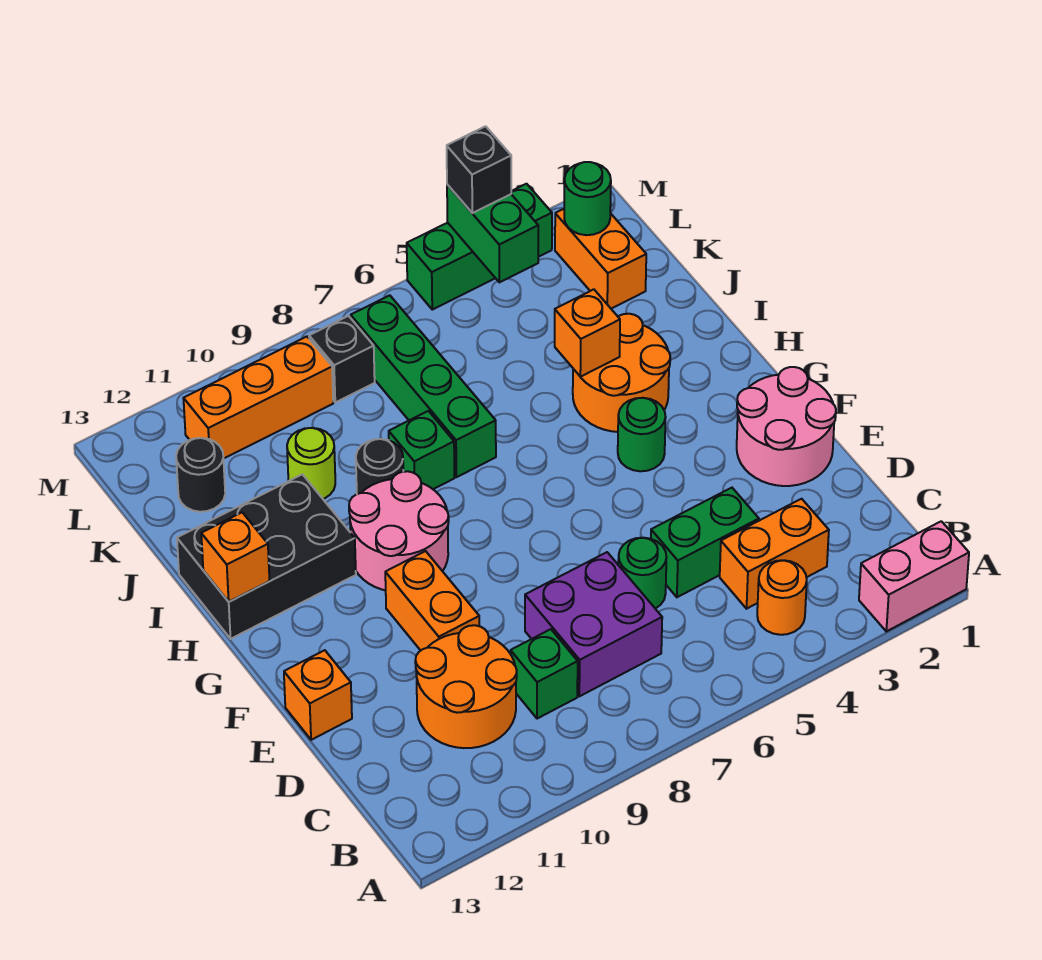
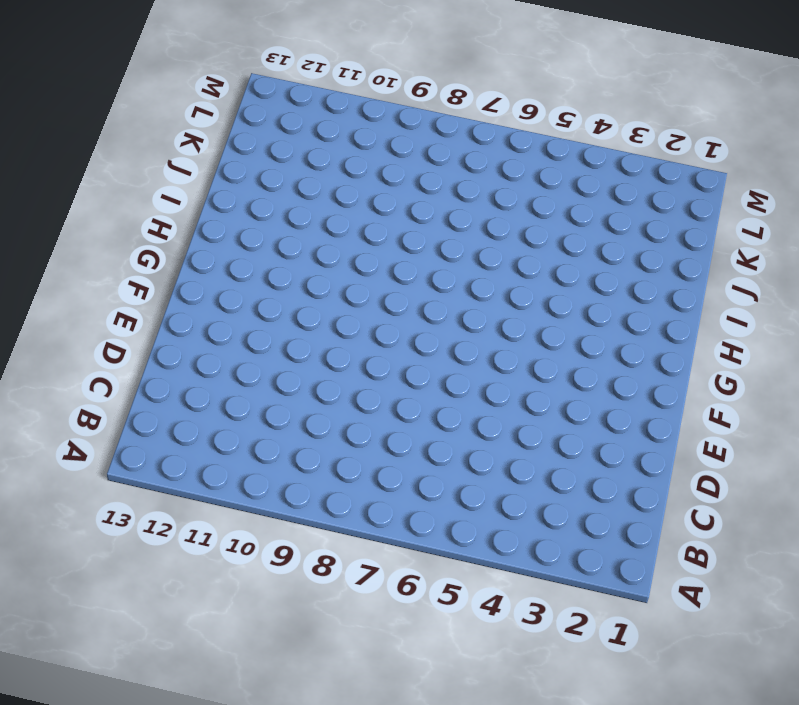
none -> pink 1x2 brick [859,521,969,631]
none -> orange 1x1 round brick [757,560,807,635]
none -> orange 1x2 brick [720,499,829,609]

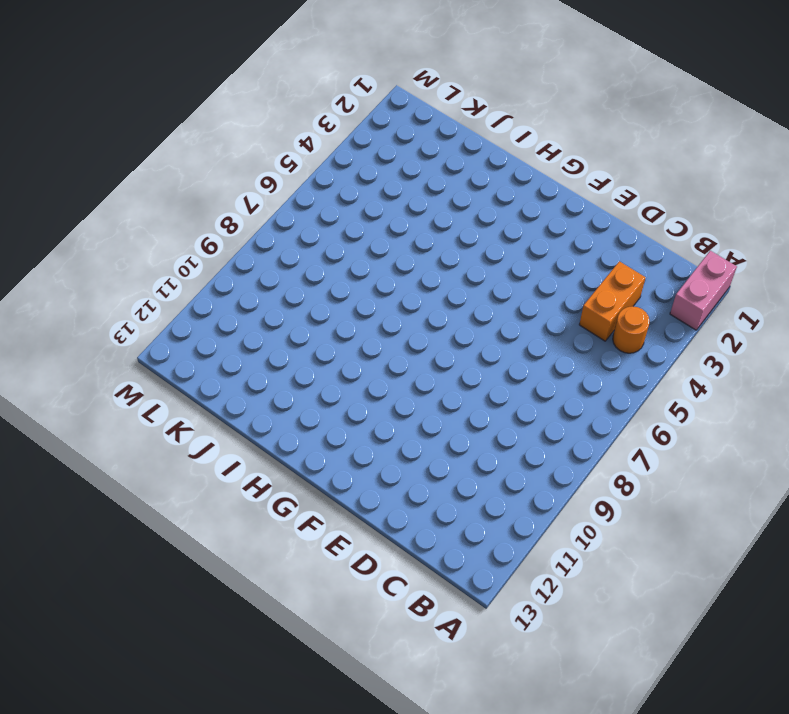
none -> purple 2x2 brick [525,552,662,696]
none -> green 1x1 brick [511,629,578,719]
none -> orange 2x2 round brick [415,625,517,748]

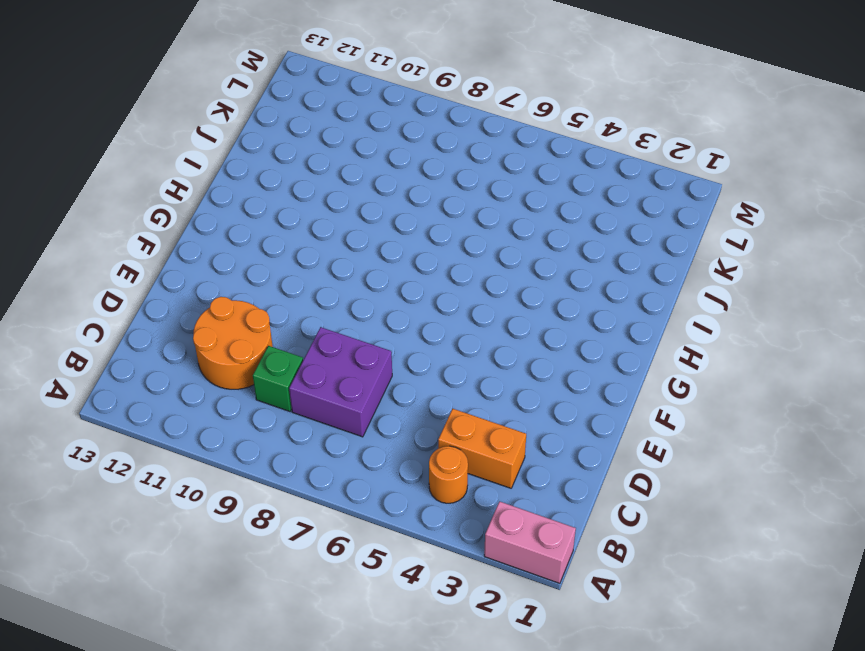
none -> green 1x2 brick [651,488,759,597]
none -> green 1x1 round brick [618,538,667,609]
none -> pink 2x2 round brick [737,367,836,486]

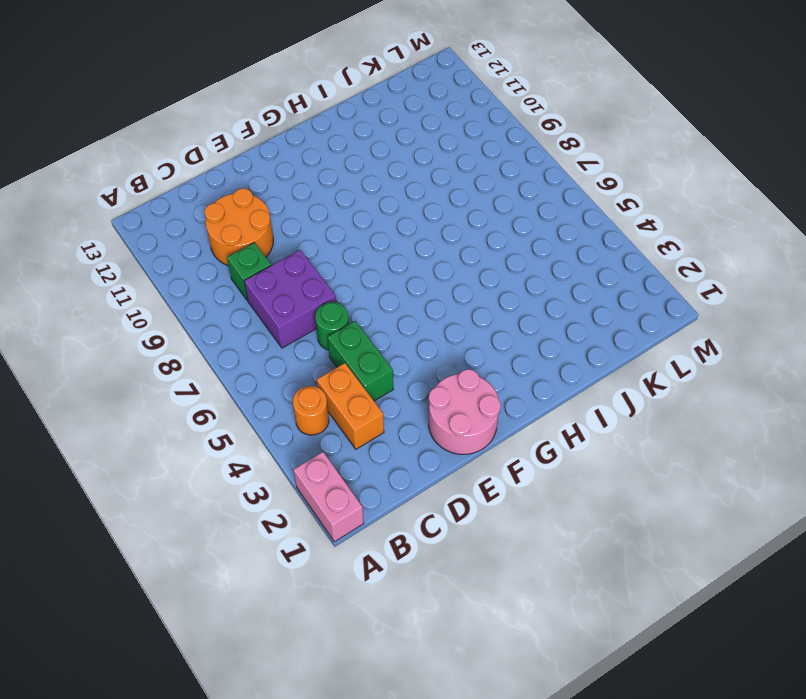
none -> orange 1x2 brick [385,551,479,651]
none -> orange 1x1 brick [284,650,352,740]
none -> green 1x1 round brick [618,398,666,471]

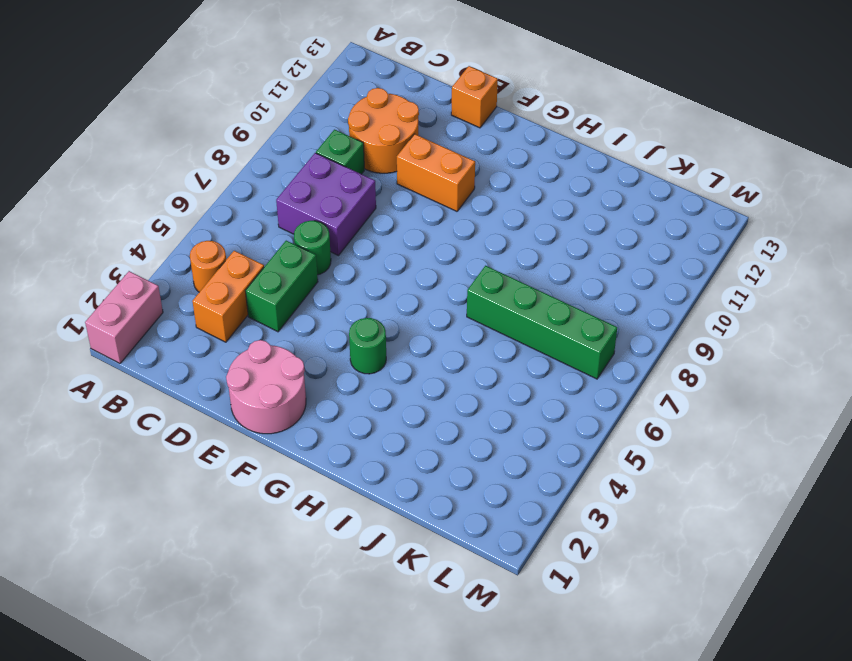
none -> pink 2x2 round brick [349,471,449,590]
none -> orange 2x2 round brick [573,314,670,432]
none -> black 2x3 brick [177,474,356,639]

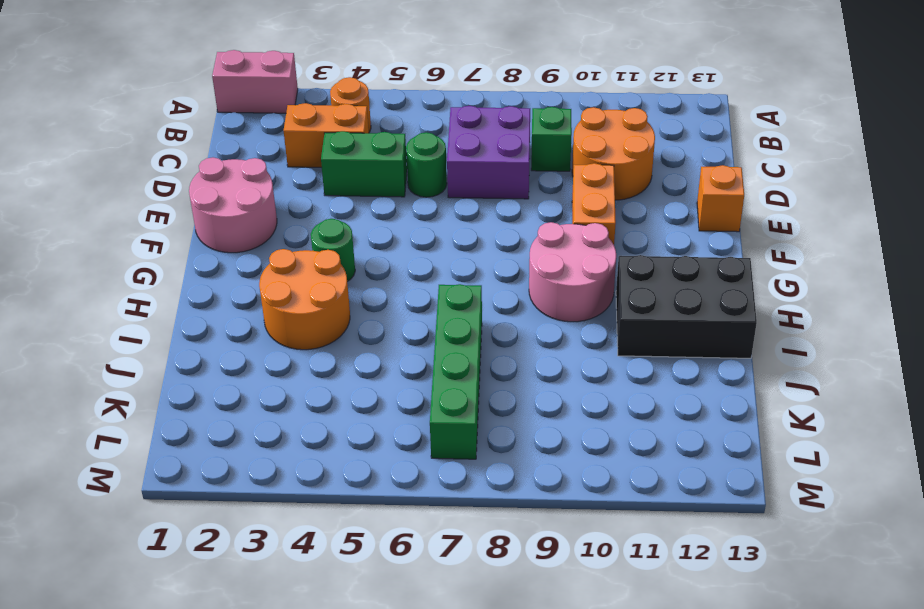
none -> green 1x1 brick [389,411,454,489]
none -> black 1x1 round brick [356,439,403,494]
none -> lime 1x1 round brick [287,428,335,499]

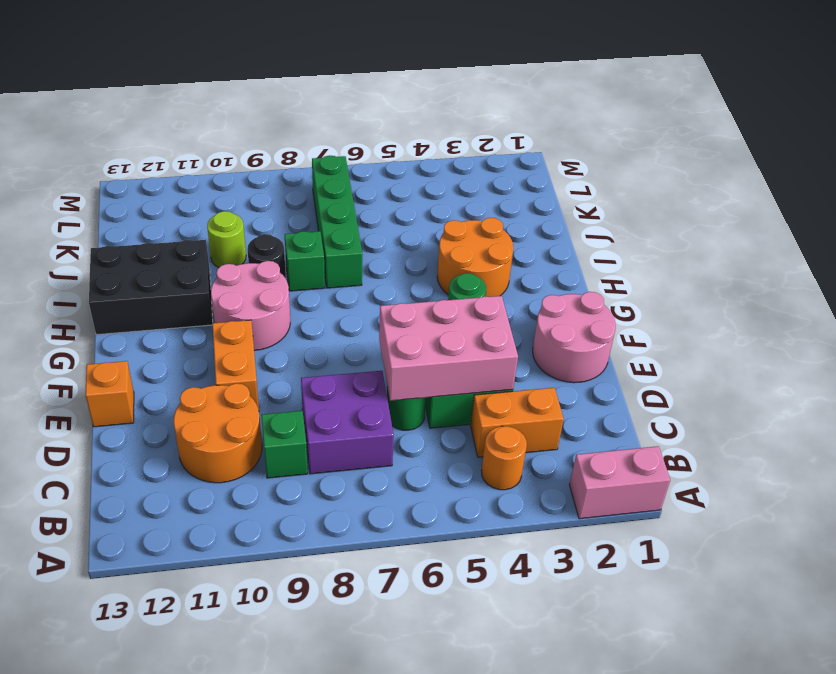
pink 2x3 brick [379,296,518,401] -> none
none -> orange 1x2 brick [555,209,646,309]
none -> black 1x1 round brick [176,438,225,512]
none -> black 1x1 brick [309,316,375,402]

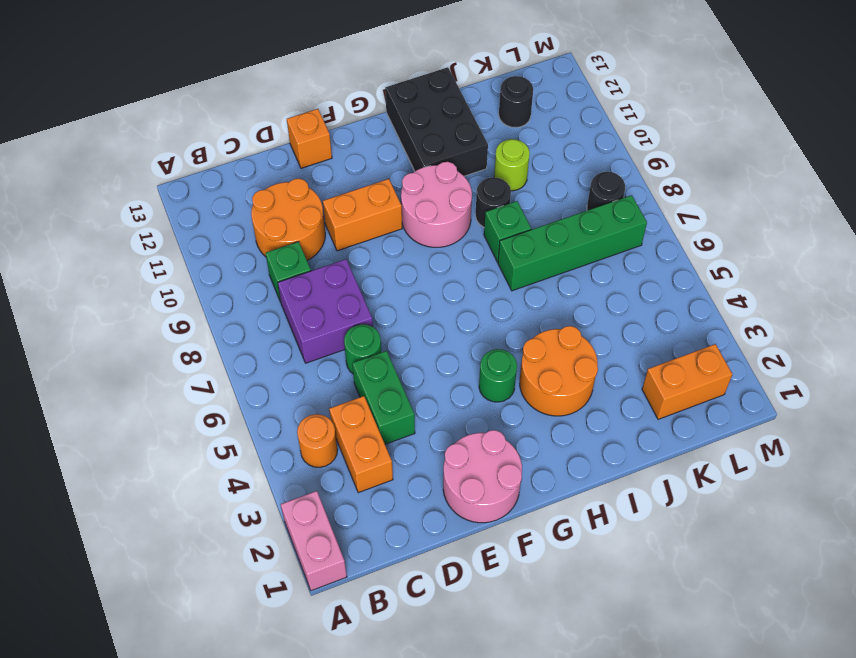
black 1x1 round brick [587,172,625,210] -> black 1x1 brick [309,316,375,402]
none -> orange 1x3 brick [183,337,333,458]
none -> green 1x3 brick [407,184,552,310]
none -> orange 1x1 brick [201,513,270,602]

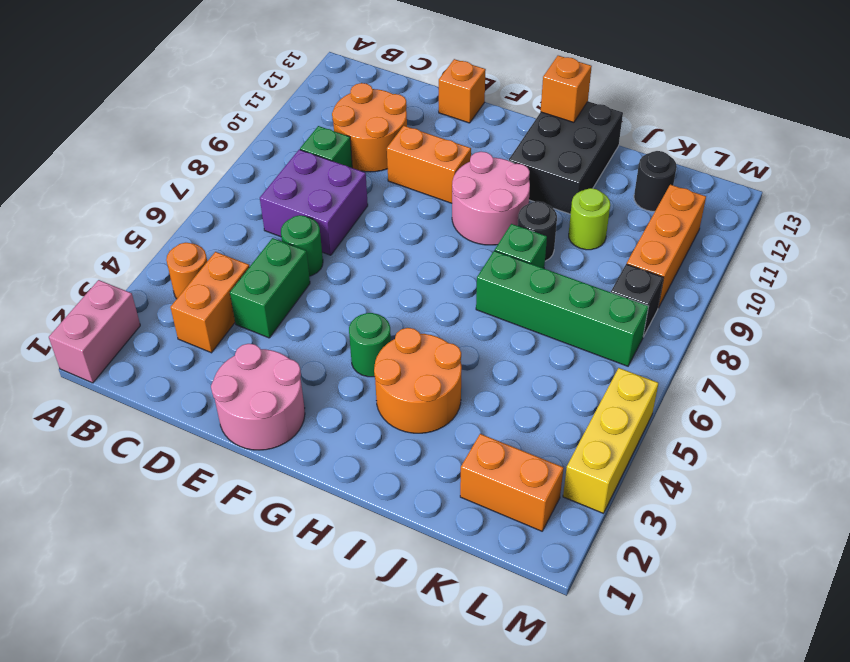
yellow 1x3 brick [563,368,658,513] -> green 1x3 brick [407,184,552,310]
none -> orange 1x1 brick [555,289,620,377]
none -> green 1x1 round brick [564,162,611,235]
none -> green 1x2 brick [447,185,538,282]

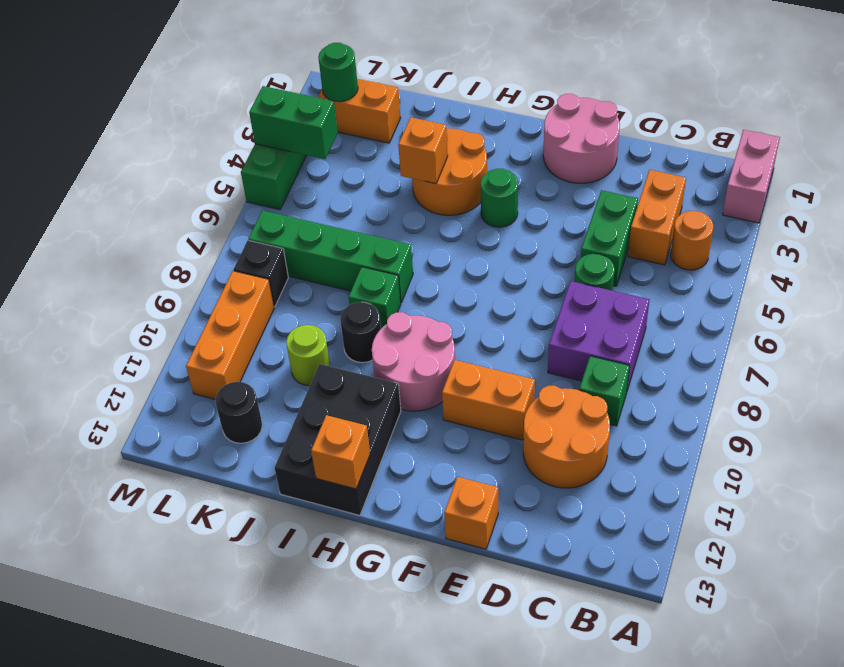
none -> black 1x1 brick [447,126,511,213]

